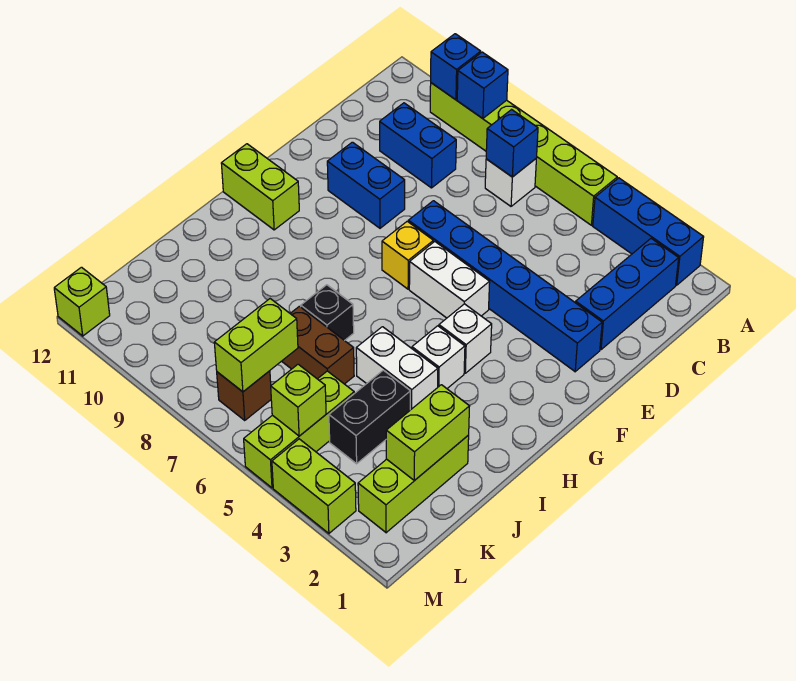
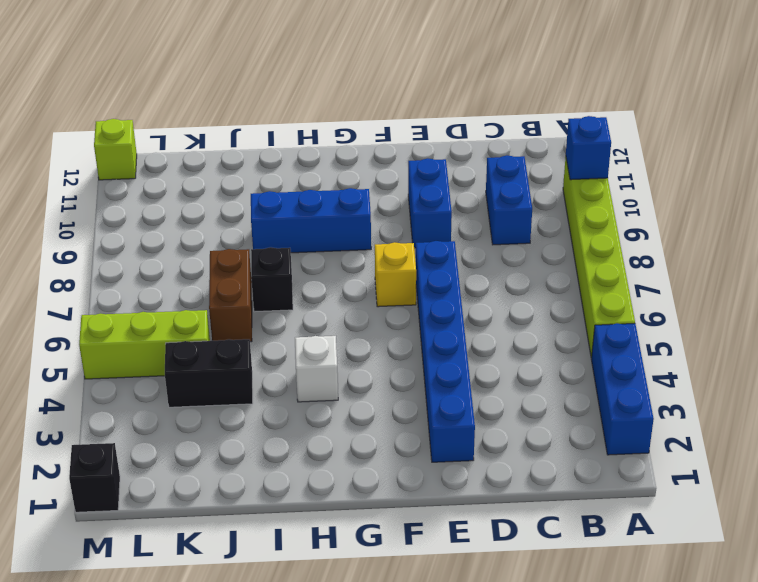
blue 1x3 brick [251,188,371,253] -> blue 1x3 brick moved to [576,239,679,350]
black 1x1 brick [69,443,120,512] -> none
none -> white 1x1 brick [485,159,536,206]
none -> white 1x2 brick [409,242,490,318]
none -> white 1x1 brick [439,304,492,373]

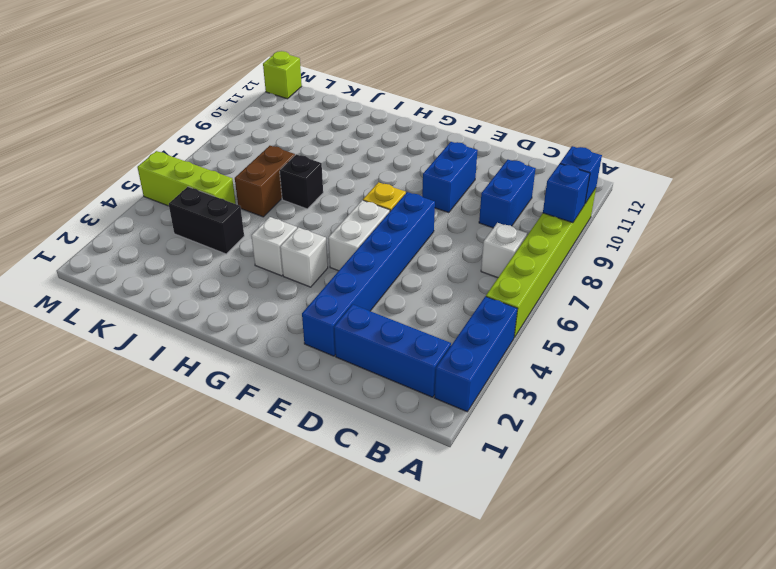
none -> lime 1x2 brick [221,144,299,230]
none -> white 1x2 brick [356,327,438,410]
none -> lime 1x3 brick [358,435,469,533]

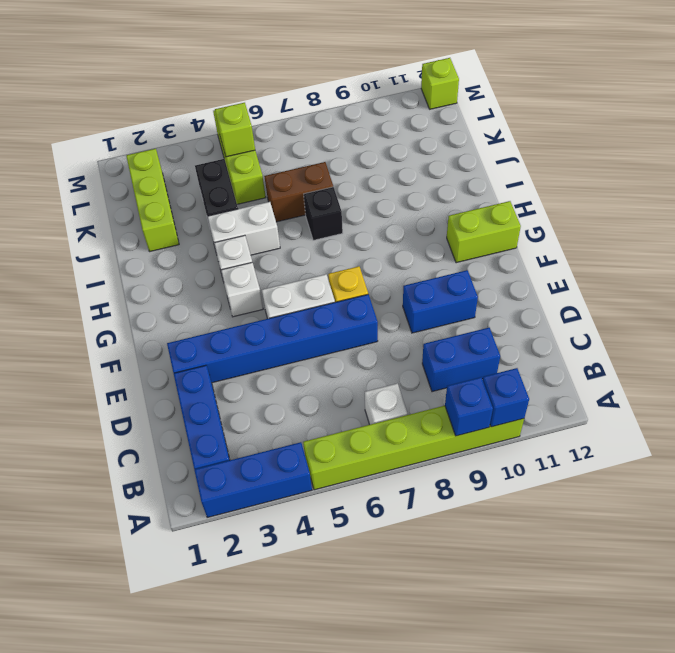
none -> brown 1x1 brick [217,371,271,420]
none -> lime 1x2 brick [272,439,356,533]
none -> blue 1x1 brick [486,110,538,177]

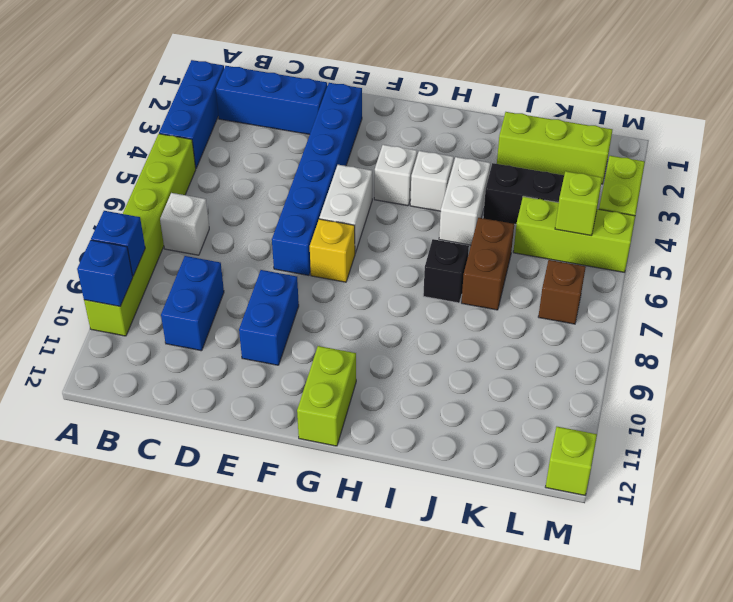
none -> blue 1x1 brick [486,110,538,177]
none -> lime 1x2 brick [386,385,470,481]
none -> lime 1x2 brick [214,299,298,392]

